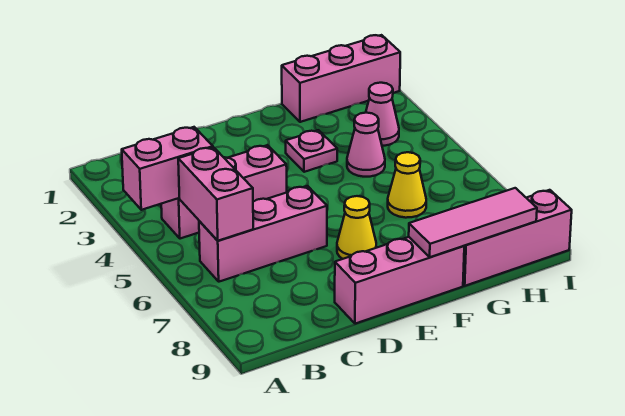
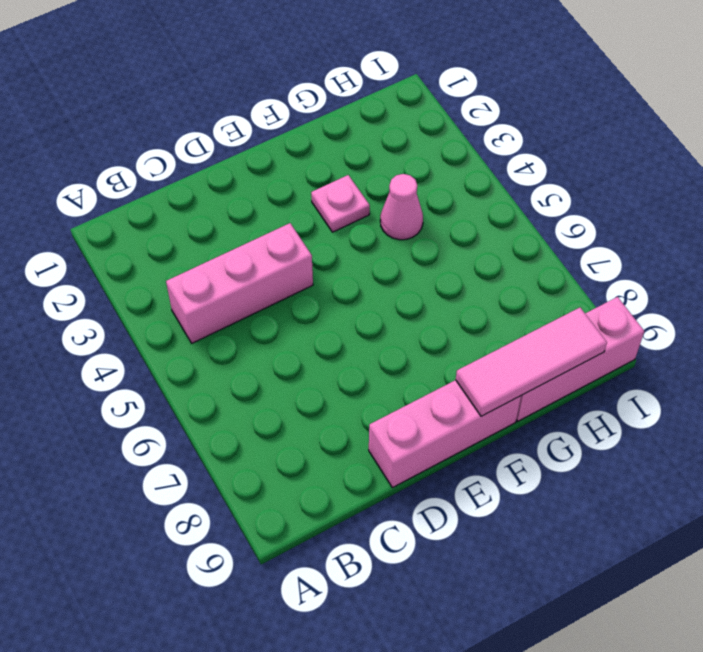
none -> pink 1x3 brick [199,186,327,282]
none -> yellow 1x1 cone [337,196,376,259]
none -> pink 1x3 brick [282,35,400,122]

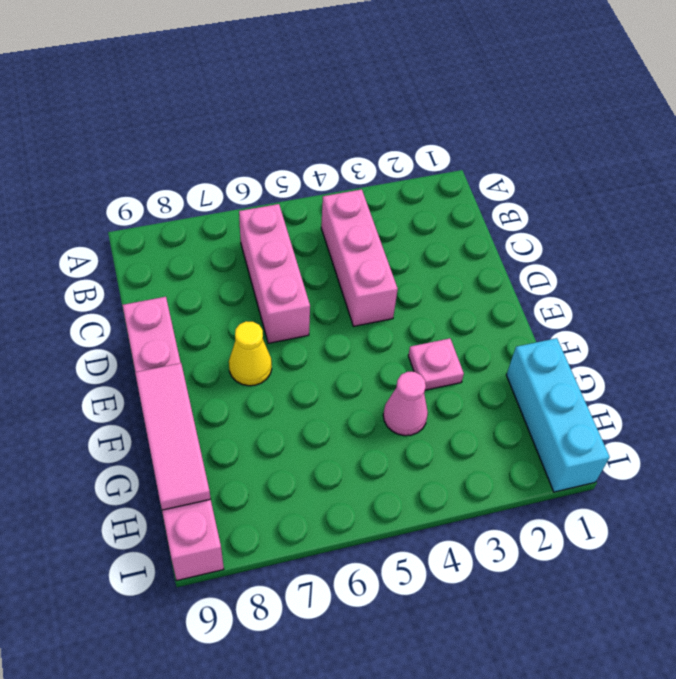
cyan 1x3 brick [506,338,610,492] -> pink 1x3 brick [282,35,400,122]
none -> yellow 1x1 cone [388,152,426,218]
none -> pink 1x1 cone [366,83,399,146]
none -> pink 1x2 brick [122,127,213,210]

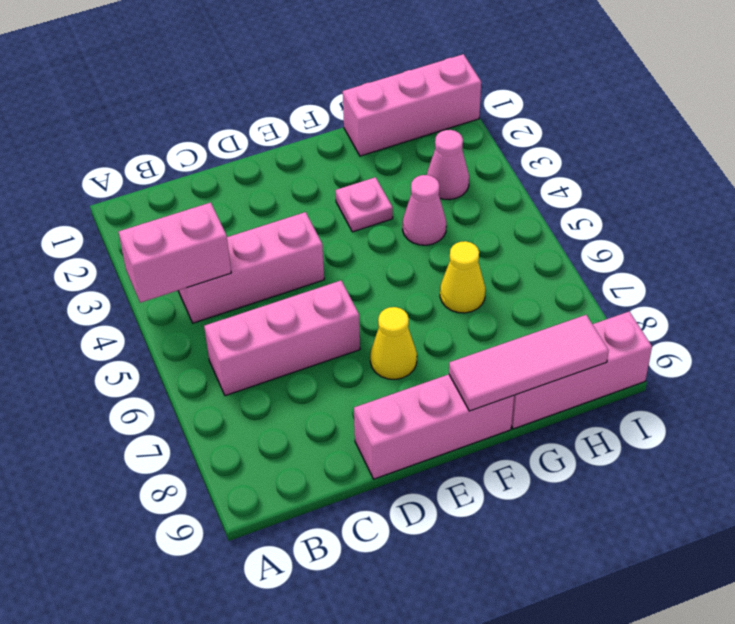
none -> pink 1x2 brick [178,147,253,241]

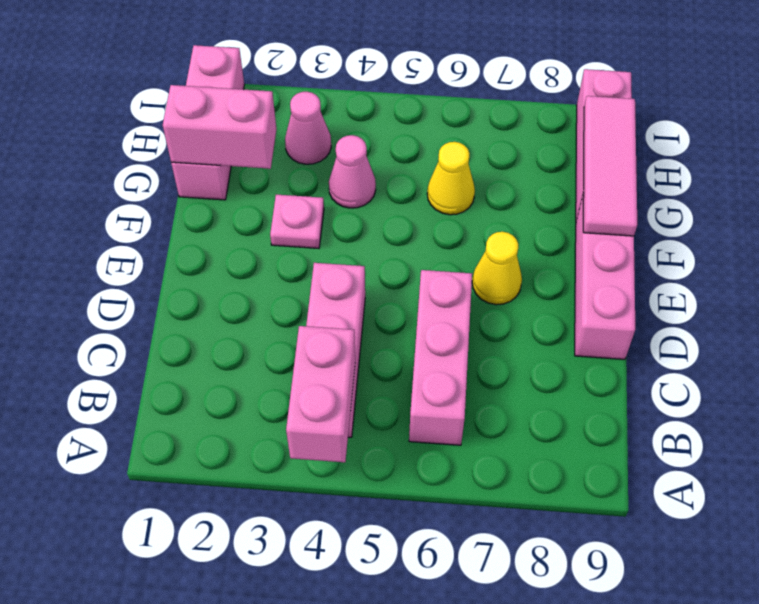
pink 1x2 brick [163,85,276,169] -> pink 1x2 brick moved to [178,147,253,241]

